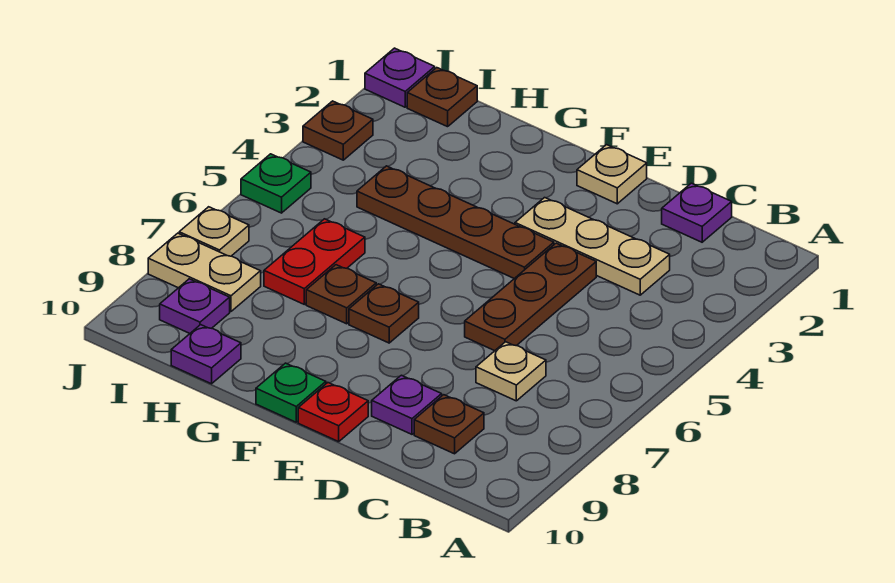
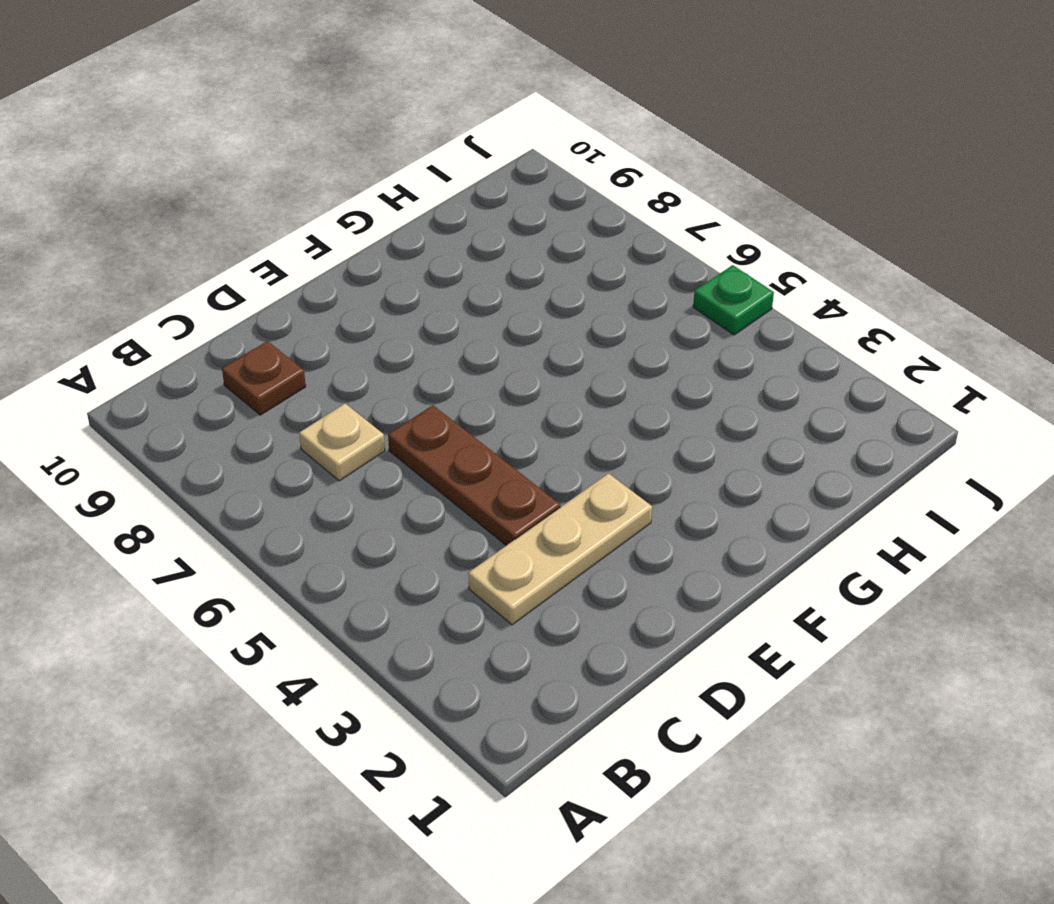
none -> purple 1x1 plate [662,183,732,242]
none -> purple 1x1 plate [372,375,442,434]
none -> tan 1x1 plate [577,145,647,204]

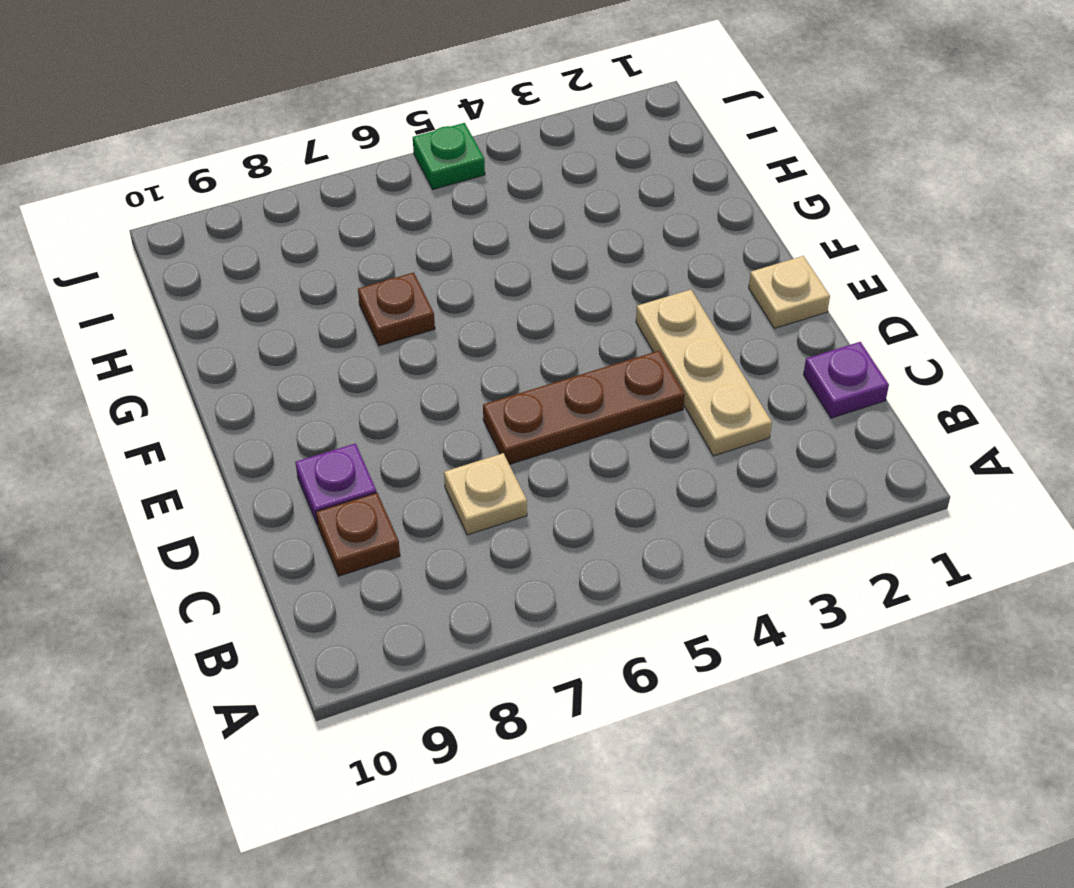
none -> brown 1x4 plate [357,166,554,279]
none -> red 1x1 plate [298,383,368,442]
none -> brown 1x1 plate [349,284,419,343]

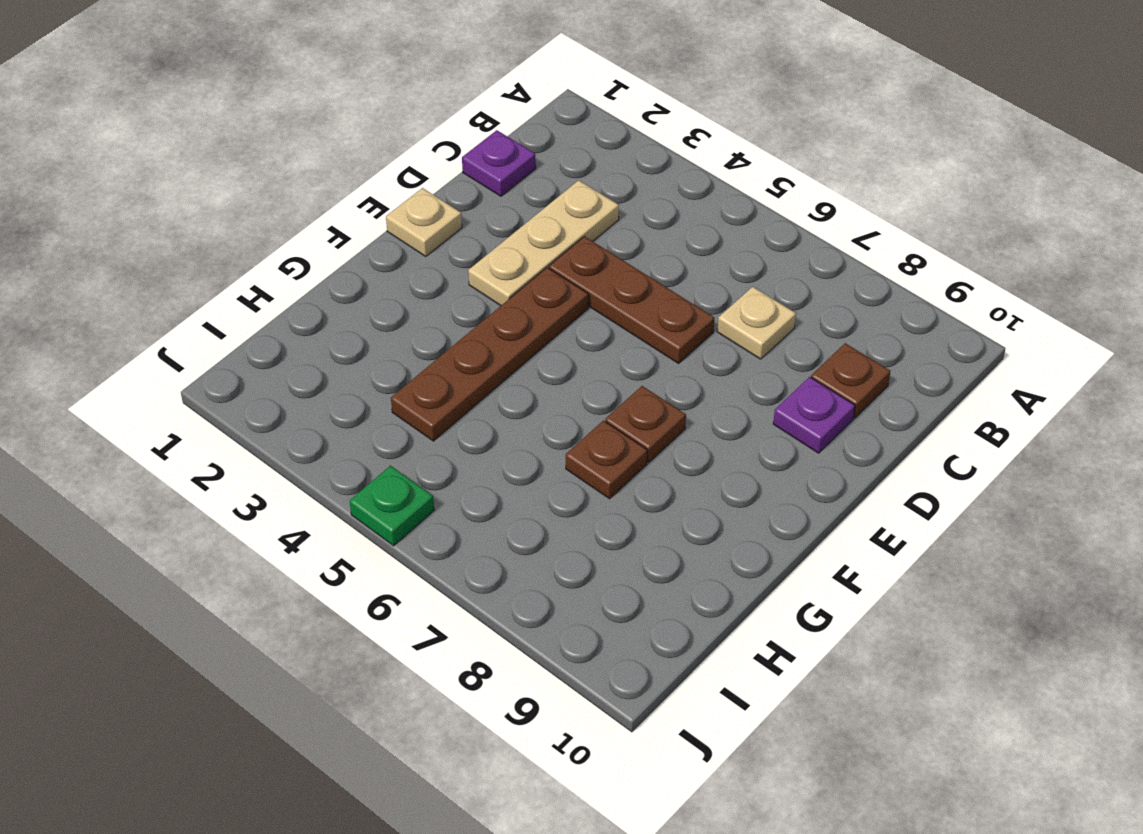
none -> red 1x1 plate [298,383,368,442]
none -> green 1x1 plate [256,363,326,422]
none -> red 1x2 plate [264,219,365,304]

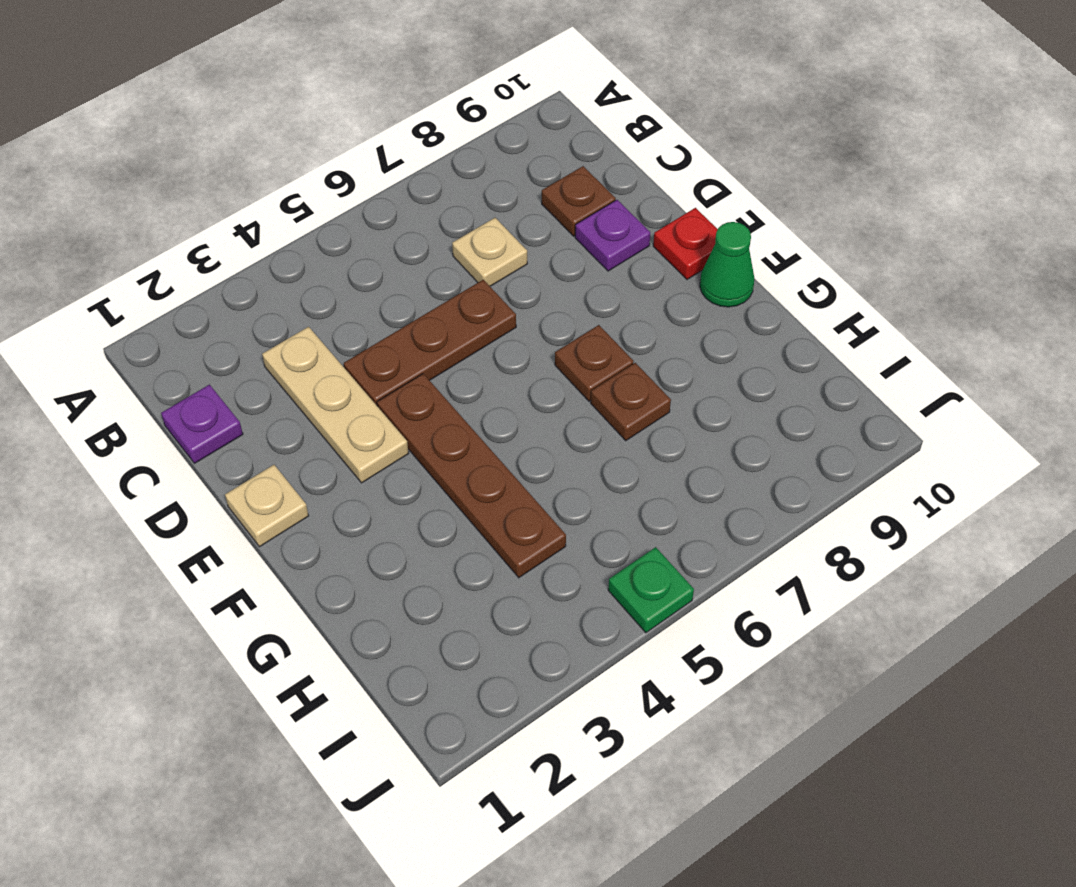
green 1x1 cone [700,222,754,307] -> green 1x1 plate [256,363,326,422]
none -> red 1x2 plate [264,219,365,304]
none -> purple 1x1 plate [171,325,241,384]
none -> brown 1x1 plate [407,68,477,127]

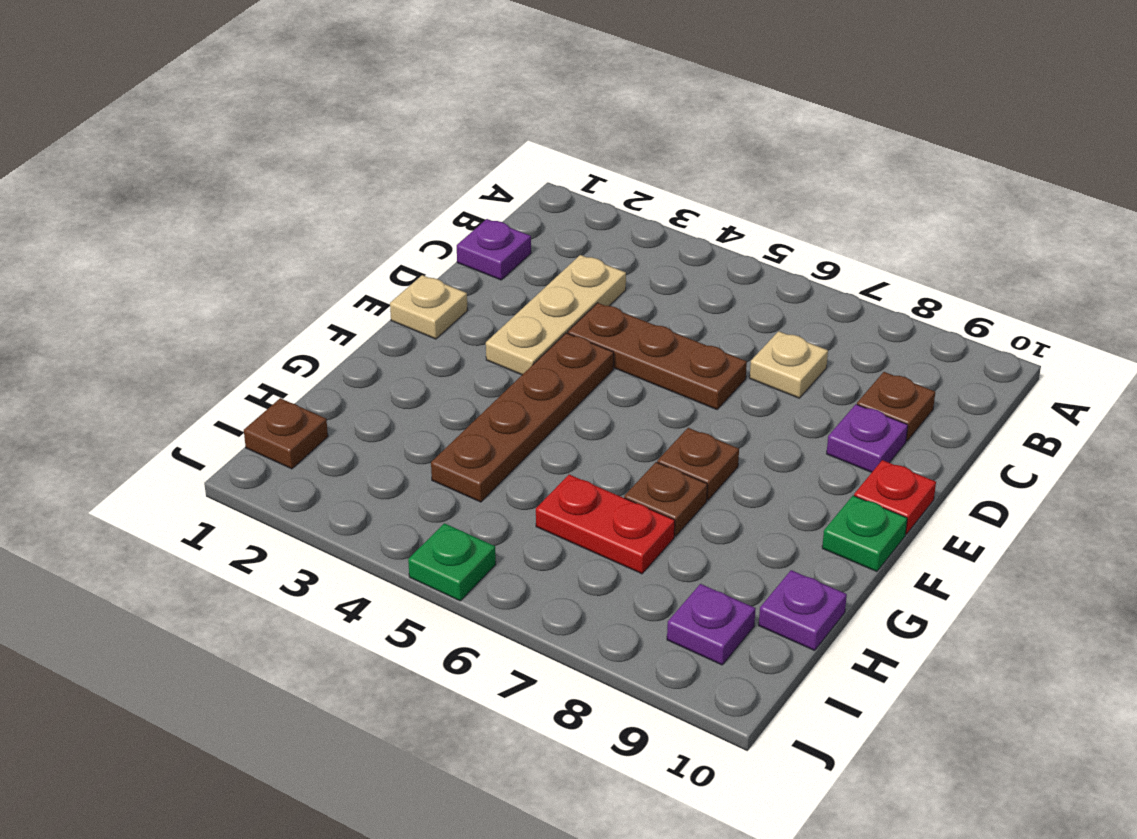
none -> tan 1x2 plate [148,233,261,312]
none -> purple 1x1 plate [365,48,435,107]
none -> brown 1x1 plate [303,101,373,160]

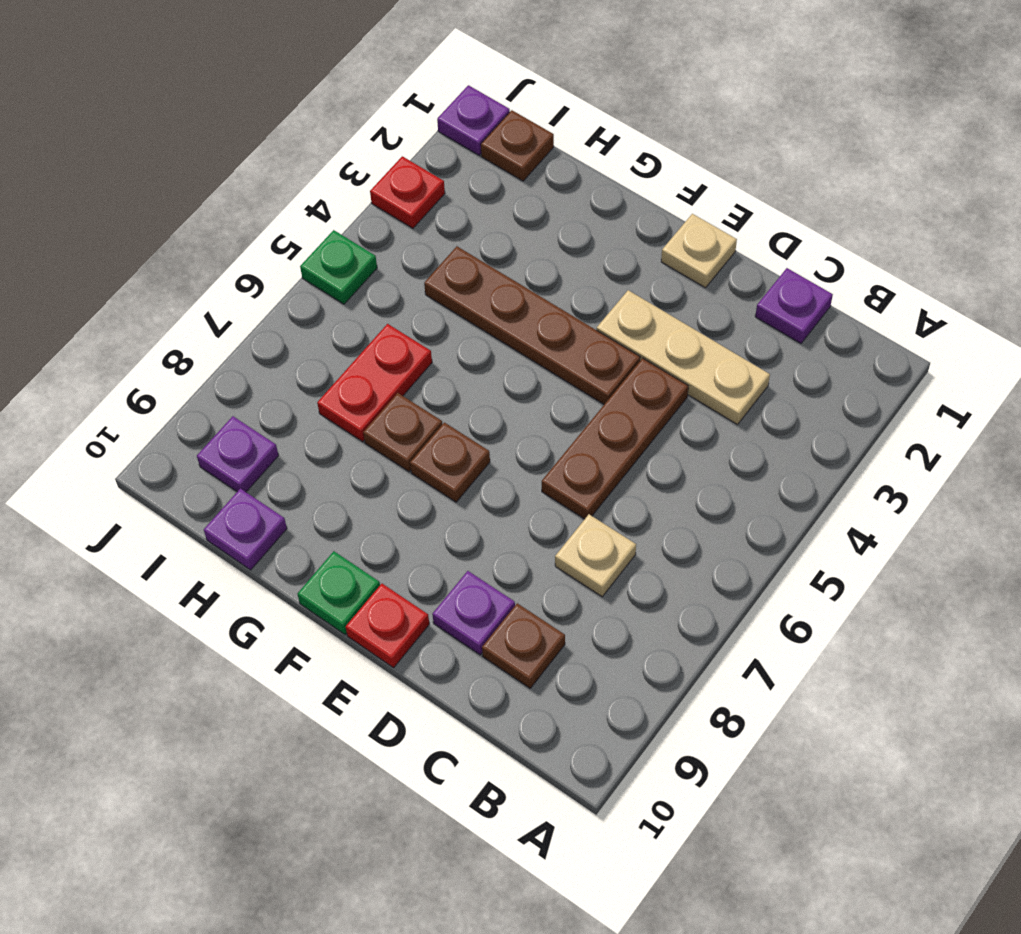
red 1x1 plate [370,156,445,228] -> brown 1x1 plate [303,101,373,160]
none -> tan 1x2 plate [148,233,261,312]
none -> tan 1x1 plate [179,207,249,256]

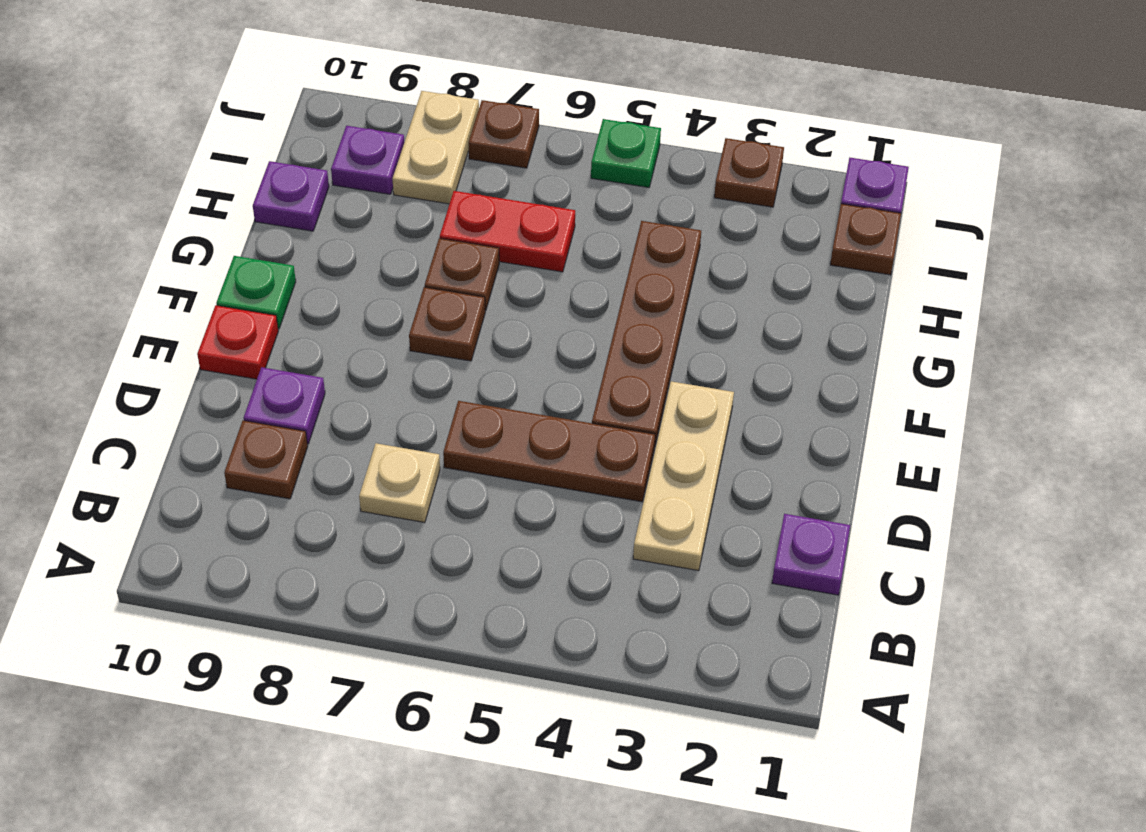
brown 1x1 plate [469,100,539,168] -> tan 1x1 plate [179,207,249,256]
none -> tan 1x1 plate [577,145,647,204]

